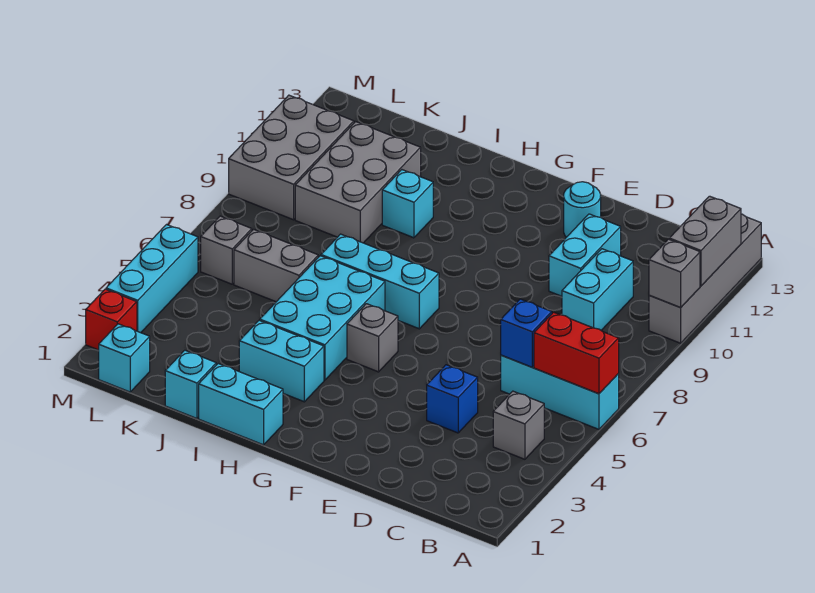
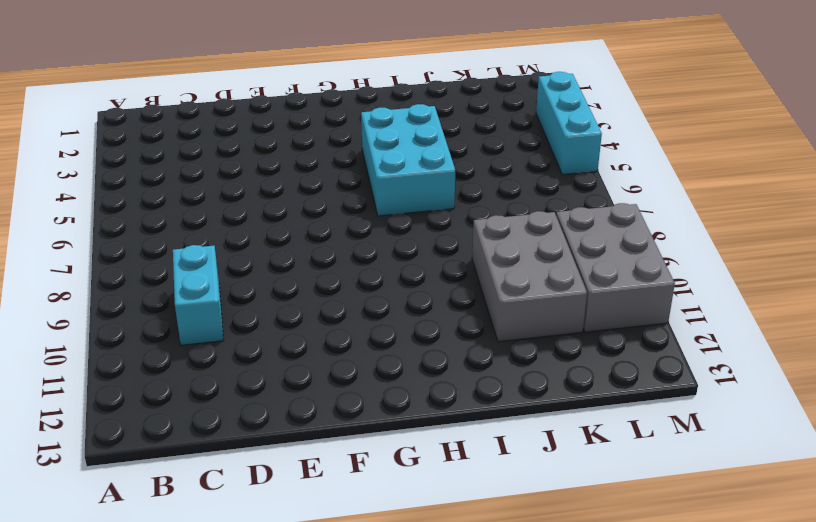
none -> cyan 1x3 brick [501,355,619,429]
none -> grey 1x4 brick [649,214,761,343]
none -> grey 1x1 brick [493,391,544,459]

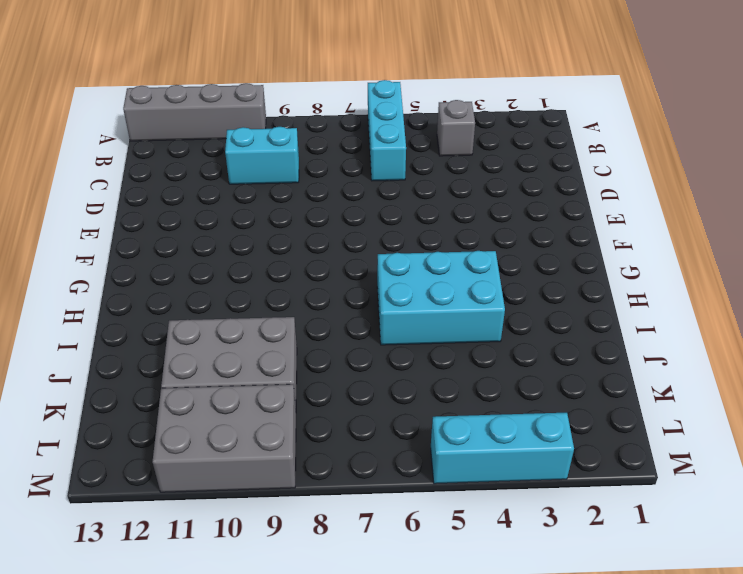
none -> blue 1x1 brick [427,365,478,433]
none -> cyan 1x2 brick [549,214,621,296]
none -> cyan 1x1 round brick [564,182,601,237]

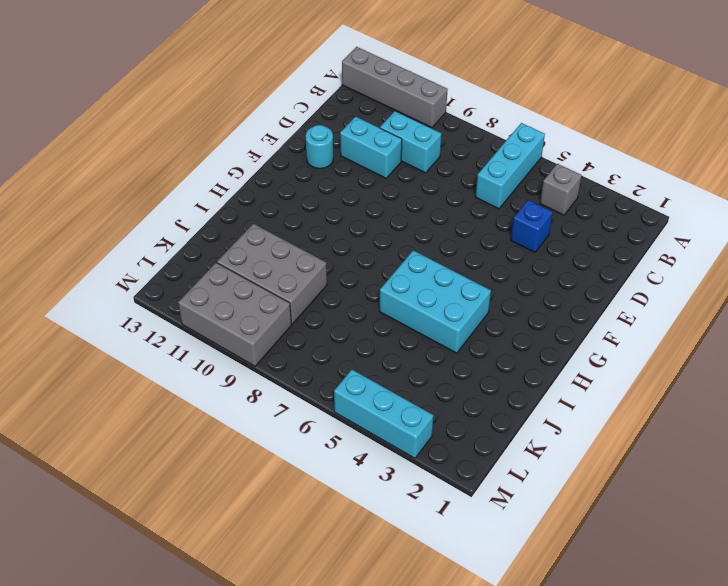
none -> grey 1x1 brick [347,304,398,372]
none -> cyan 1x3 brick [321,234,439,329]
none -> cyan 1x2 brick [199,364,283,445]

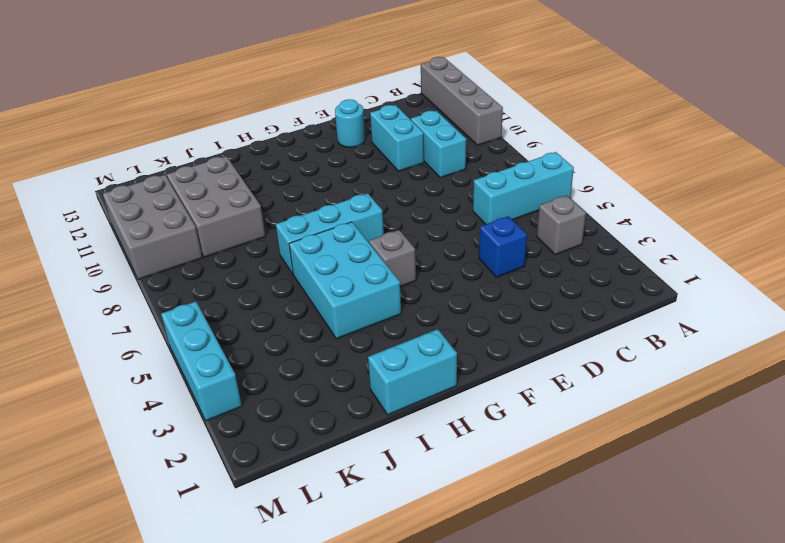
none -> cyan 1x2 brick [239,320,324,402]
none -> cyan 1x1 brick [382,170,433,238]
none -> cyan 1x1 brick [165,350,216,418]

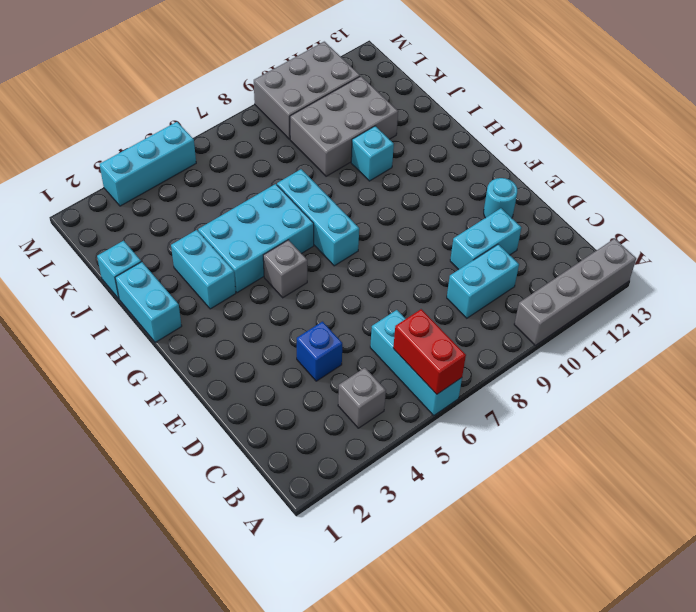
none -> grey 1x2 brick [234,229,318,302]
none -> cyan 1x1 brick [99,324,150,392]
none -> grey 1x1 brick [201,216,252,284]

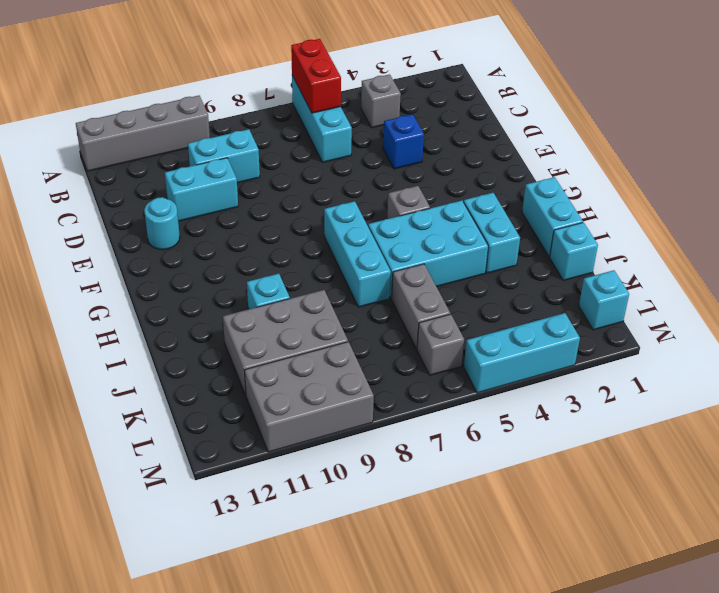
none -> red 1x1 brick [86,289,137,350]
none -> grey 1x1 brick [649,239,700,308]
none -> grey 1x2 brick [669,196,741,286]

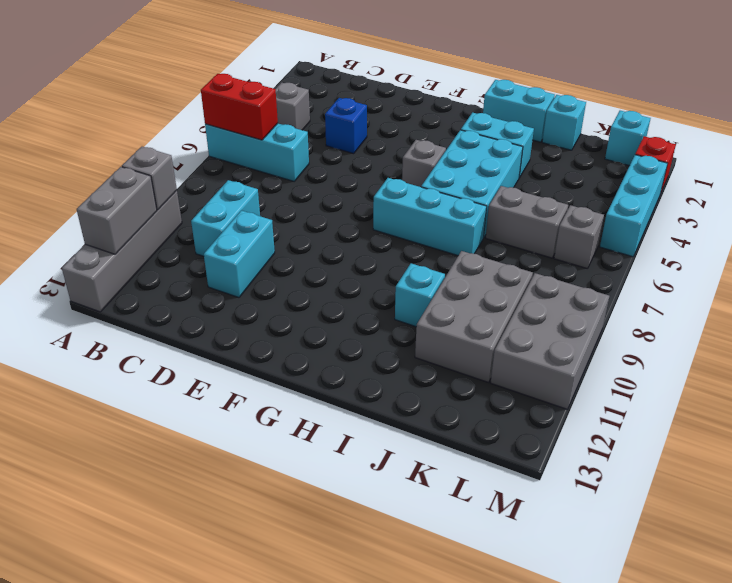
none -> cyan 1x1 round brick [564,182,601,237]
none -> blue 1x1 brick [501,299,552,367]

